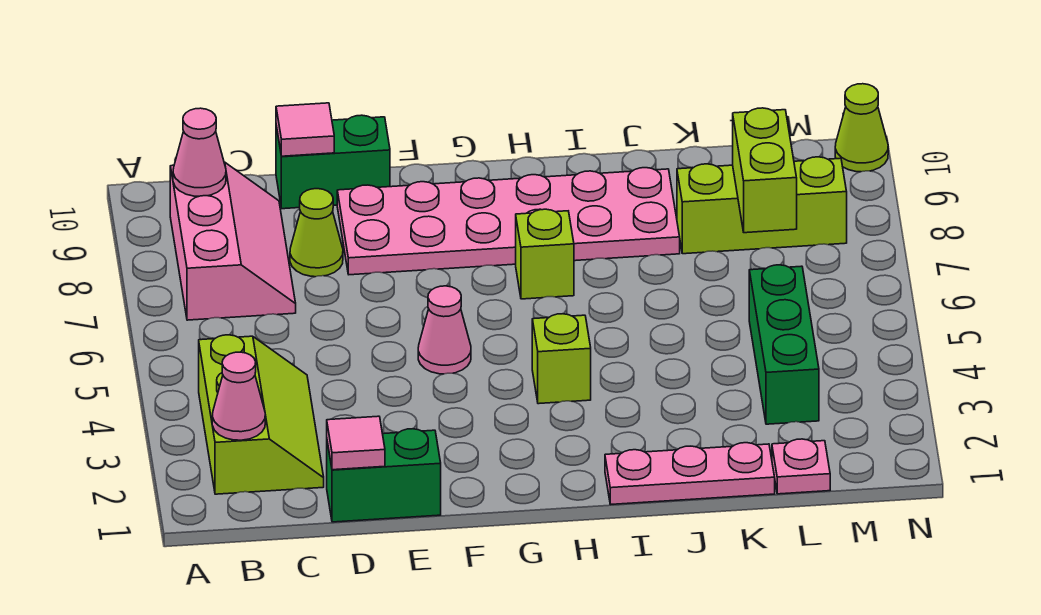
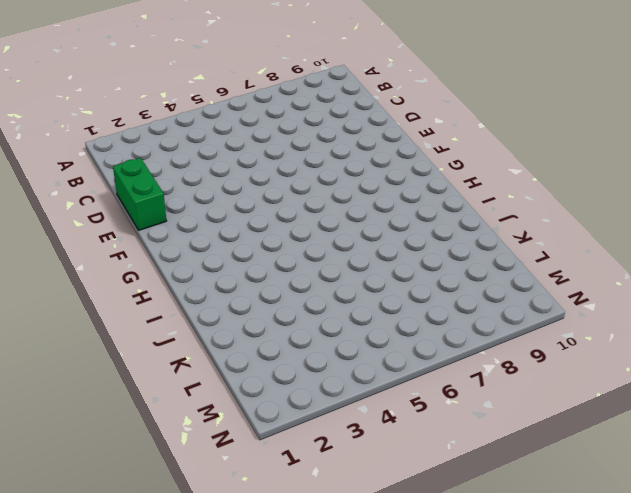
none -> lime 2x3 slope [199,335,324,494]
none -> pink 2x3 slope [170,162,296,320]
none -> lime 1x1 cone [290,189,343,277]

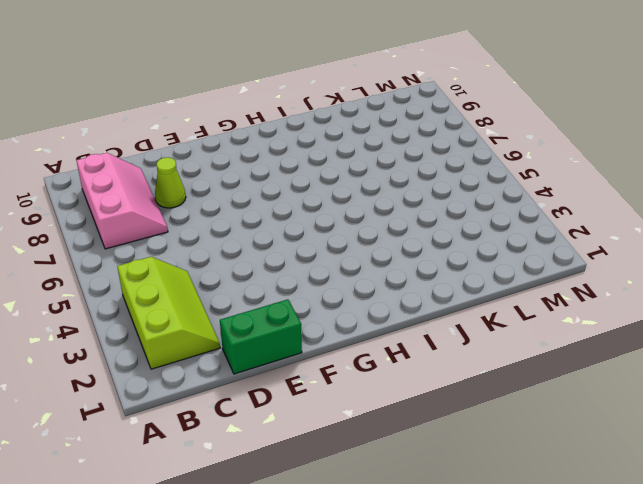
none -> green 1x2 brick [276,115,390,209]
none -> pink 2x6 plate [337,168,680,275]
none -> pink 1x1 cone [418,286,471,374]

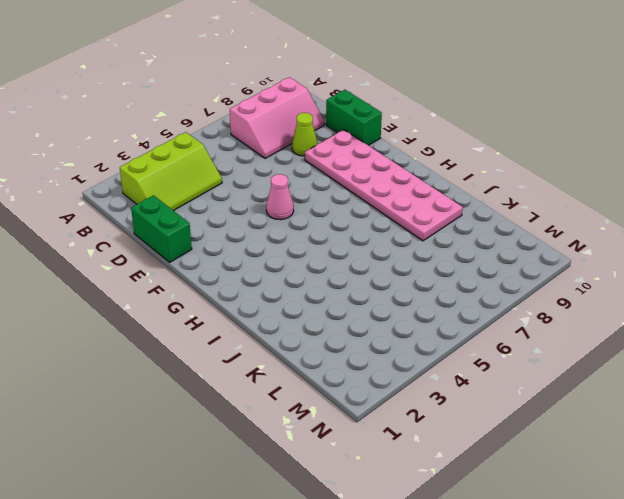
none -> lime 1x1 brick [532,314,591,404]
none -> lime 1x1 brick [516,209,574,299]
none -> pink 1x3 plate [605,443,775,504]

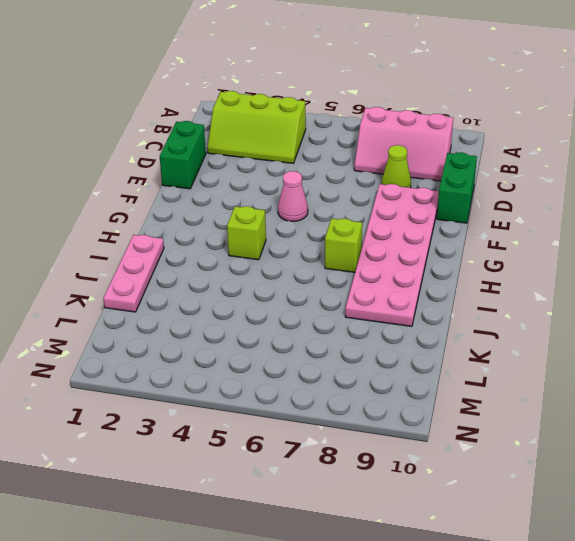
none -> lime 1x3 brick [677,157,847,254]
none -> pink 1x1 plate [772,439,830,494]
none -> green 1x3 brick [749,265,819,424]

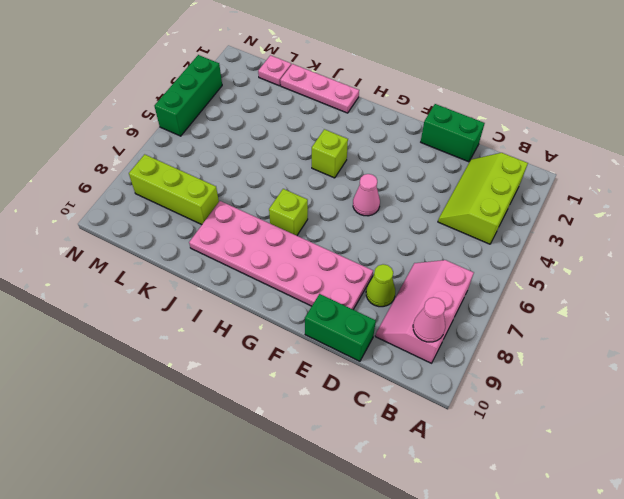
green 1x3 brick [155,55,222,136] -> green 1x3 brick moved to [749,265,819,424]
none -> lime 1x1 cone [835,84,888,172]
none -> pink 1x1 cone [212,352,265,440]
none -> pink 1x1 tile [327,416,385,470]

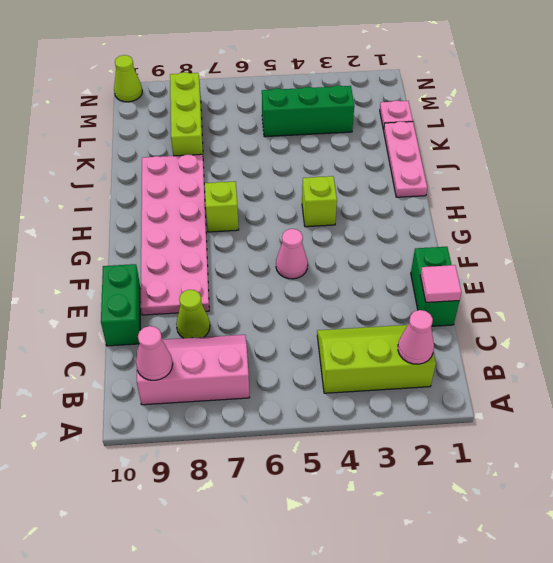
none -> pink 1x1 tile [276,103,334,156]
none -> lime 1x2 brick [733,108,797,233]

